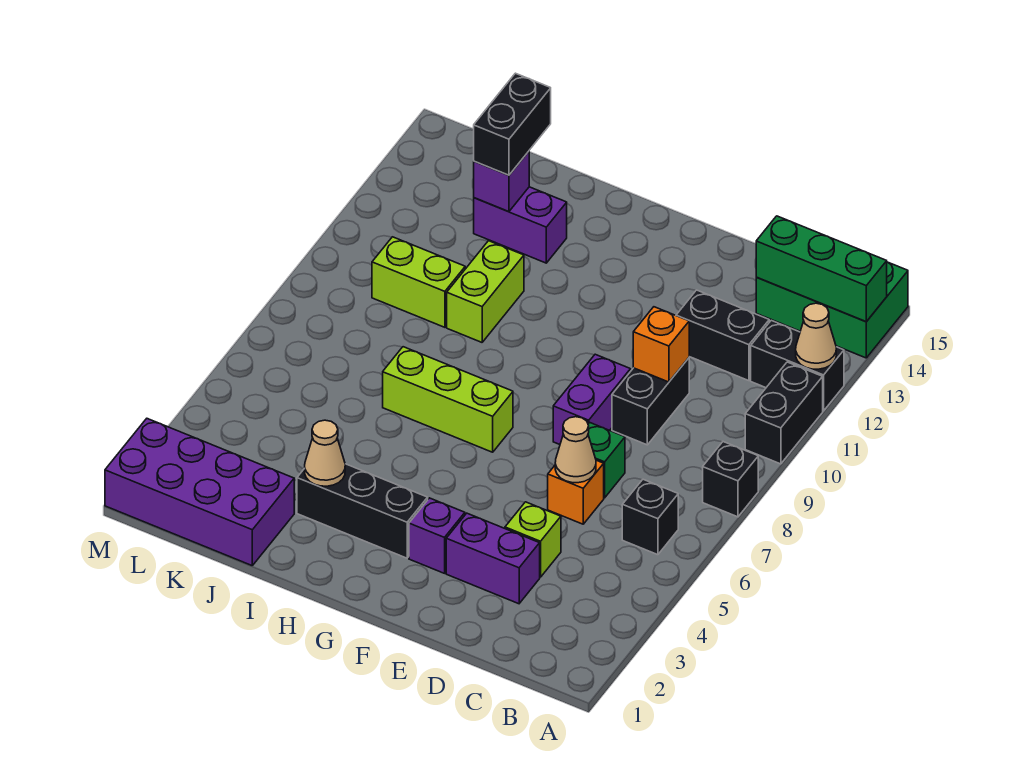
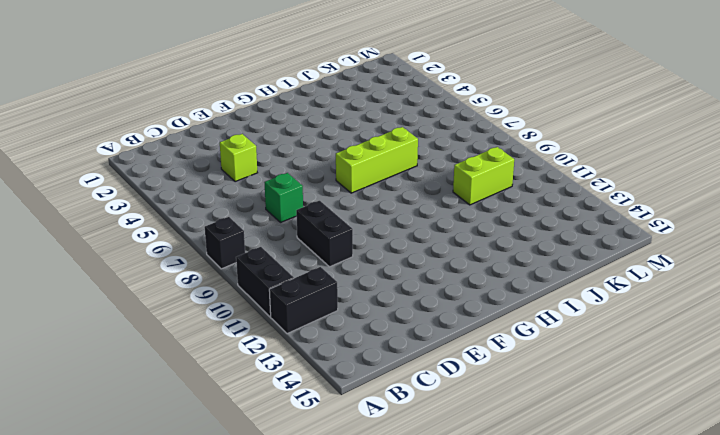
none -> green 2x3 brick [756,262,908,358]
none -> black 1x1 brick [622,479,678,555]
none -> black 1x2 brick [676,290,769,381]

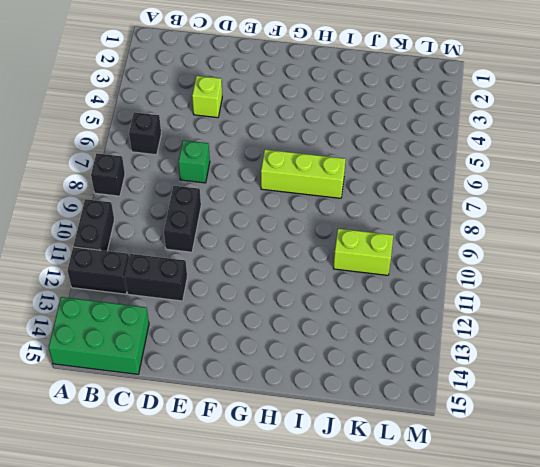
none -> purple 1x2 brick [446,513,540,604]
none -> orange 1x1 brick [548,460,604,524]
none -> purple 1x2 brick [553,354,631,444]

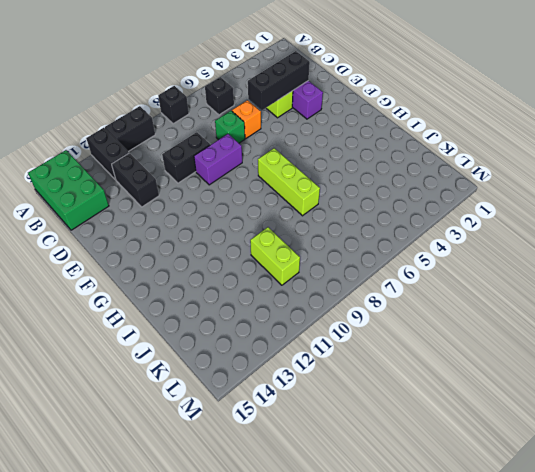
black 1x3 brick [248,51,310,110] -> black 1x3 brick turned to [297,464,428,558]
none -> purple 1x1 brick [409,498,465,573]
none -> lime 1x2 brick [447,241,524,342]
none -> purple 1x2 brick [474,187,567,263]

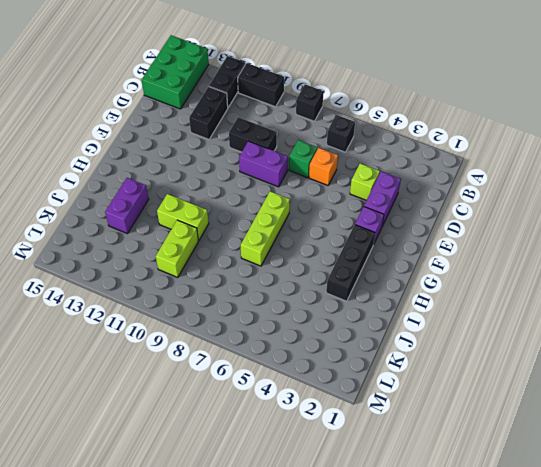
none -> purple 2x4 brick [105,419,294,565]
none -> tan 1x1 cone [796,303,836,369]
none -> green 1x3 brick [756,216,887,322]

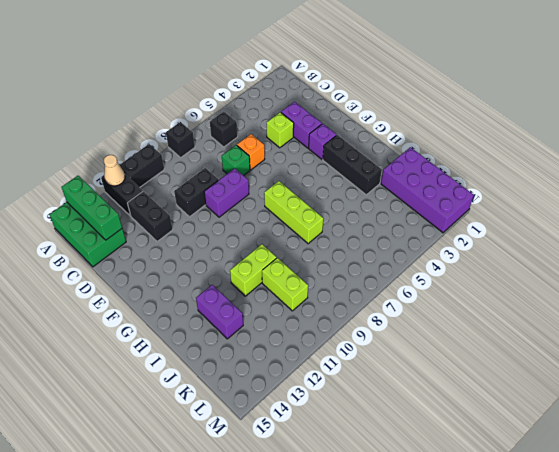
none -> tan 1x1 cone [555,417,596,483]
none -> orange 1x1 brick [633,307,689,382]
none -> tan 1x1 cone [305,420,345,486]

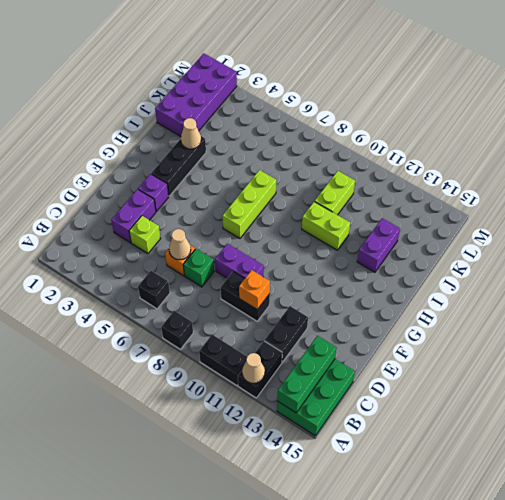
none -> purple 1x1 brick [474,151,529,212]
none -> black 1x2 brick [474,73,551,175]

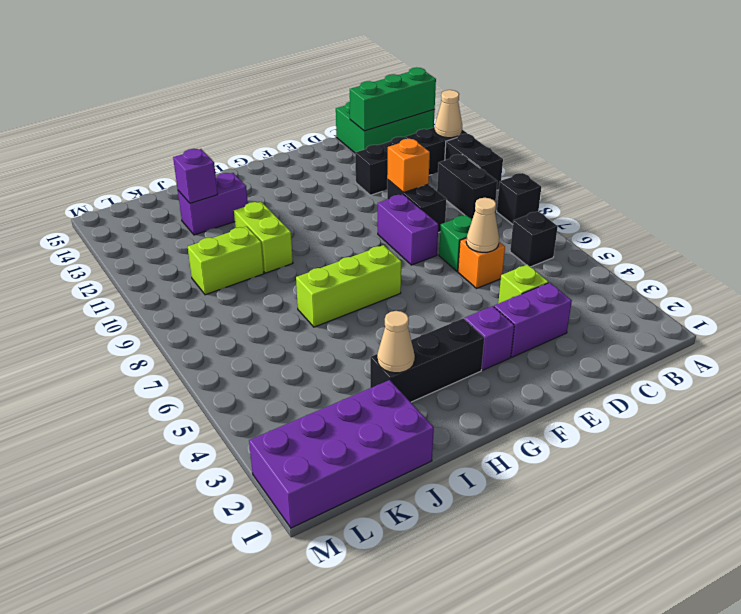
black 1x2 brick [437,155,497,219] -> black 1x2 brick moved to [474,73,551,175]

